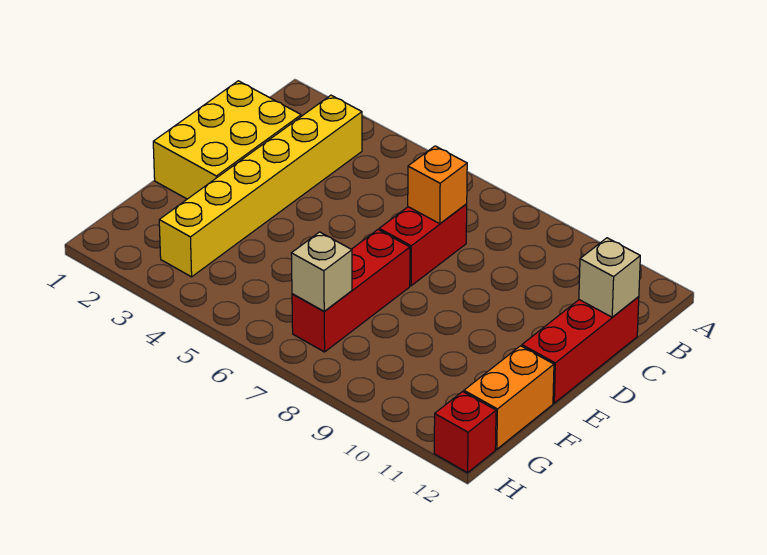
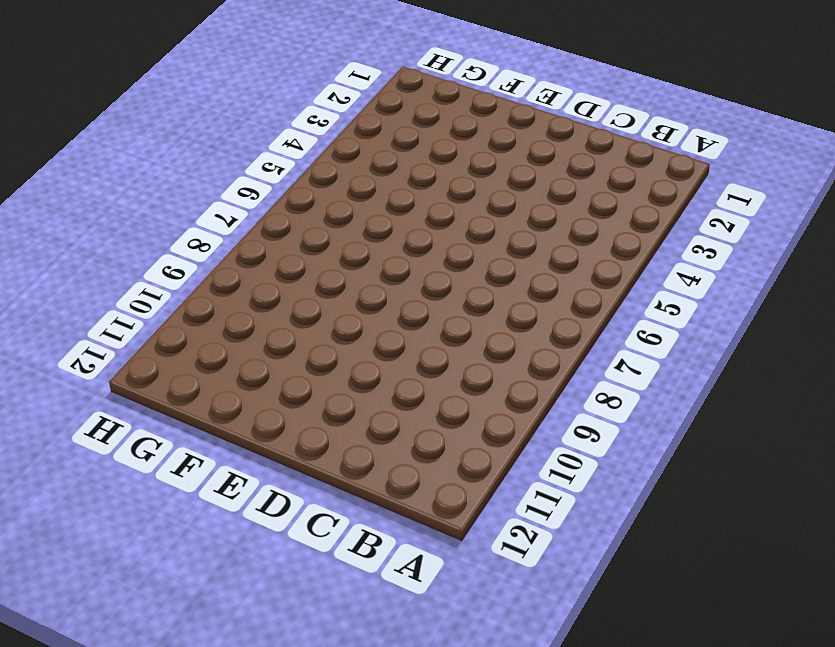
none -> yellow 1x6 brick [159,95,362,277]
none -> yellow 2x3 brick [153,81,301,199]

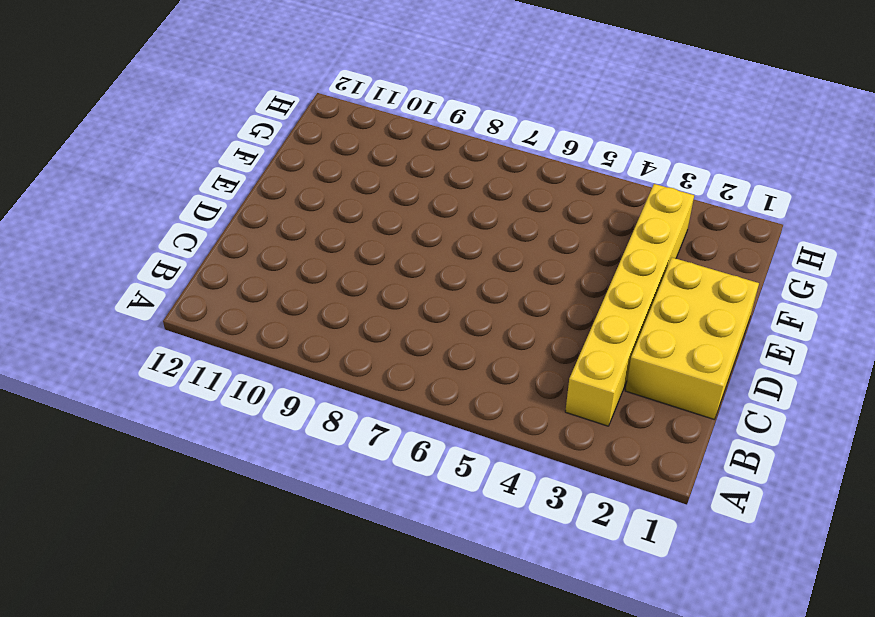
none -> red 1x2 brick [379,204,467,286]
none -> red 1x3 brick [522,297,639,403]

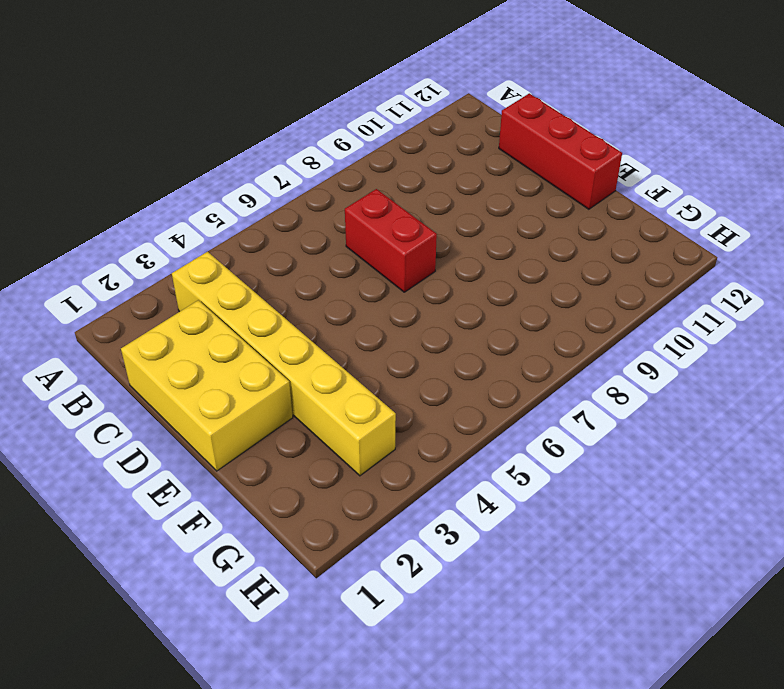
none -> red 1x3 brick [292,230,410,352]
none -> orange 1x2 brick [464,346,554,449]

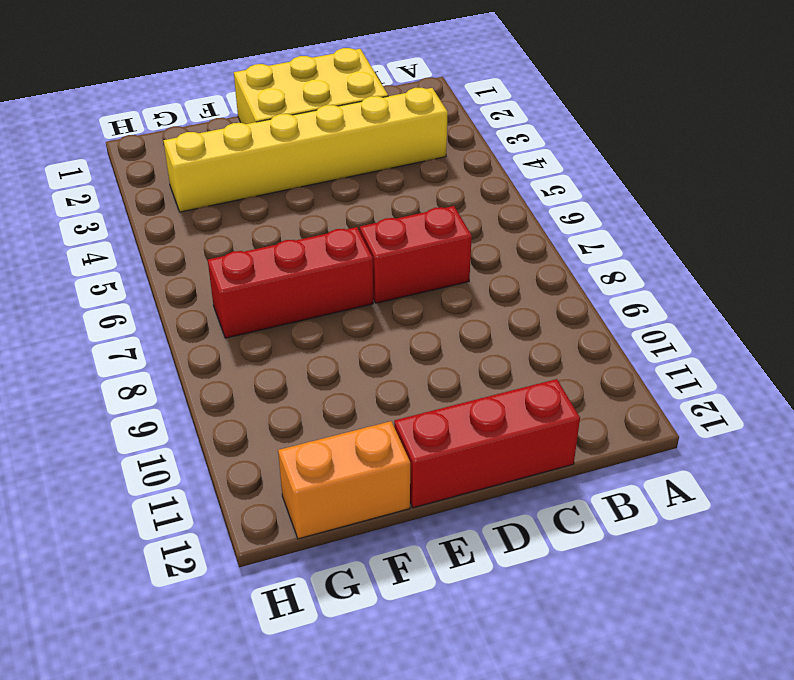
none -> red 1x1 brick [434,392,496,473]
none -> orange 1x1 brick [408,146,467,224]

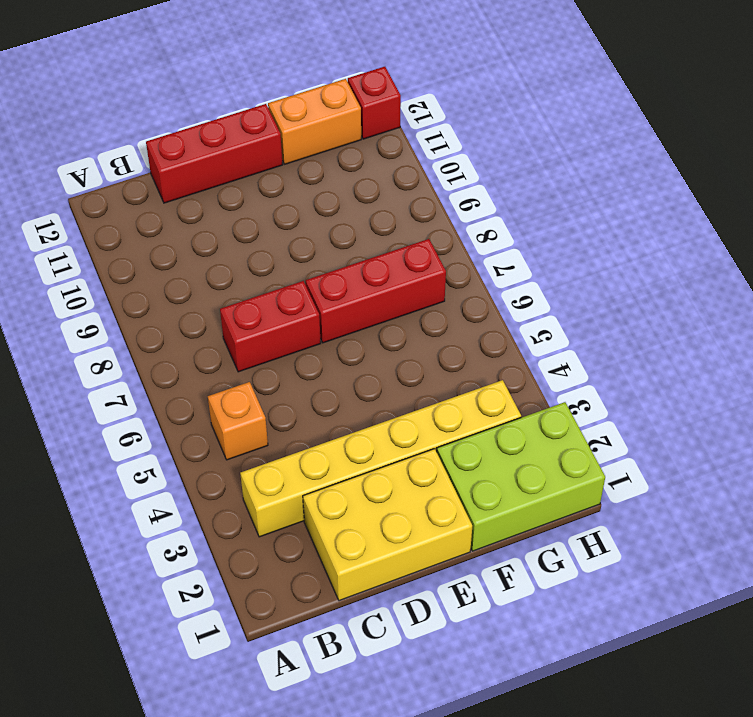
orange 1x1 brick [208,382,268,460] -> orange 1x1 brick moved to [408,146,467,224]
lime 2x3 brick [437,402,605,551] -> none
none -> tan 1x1 brick [579,238,640,317]
none -> tan 1x1 brick [291,232,352,311]

